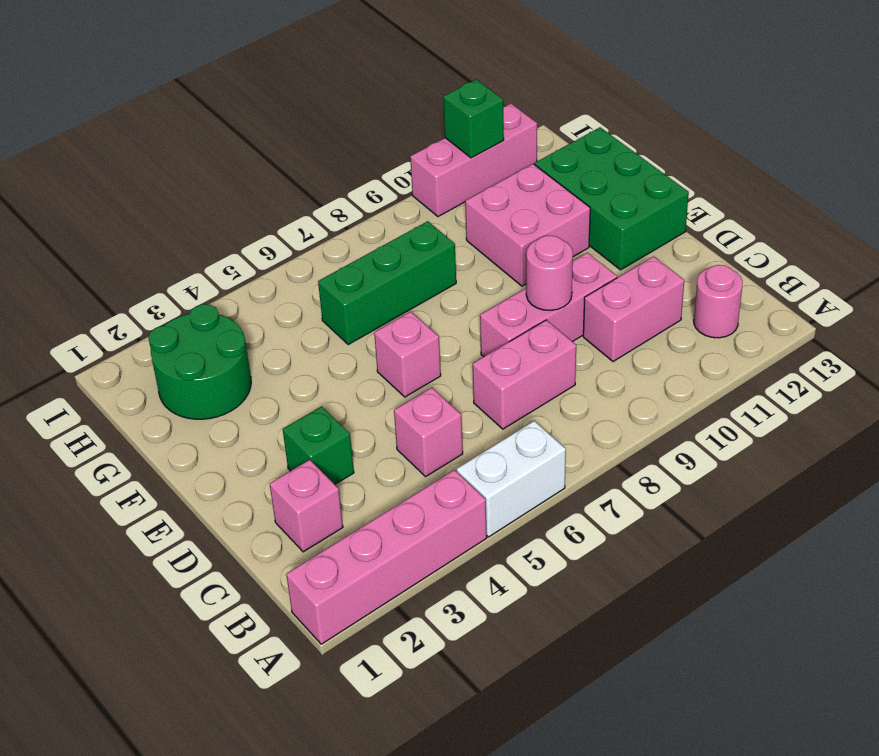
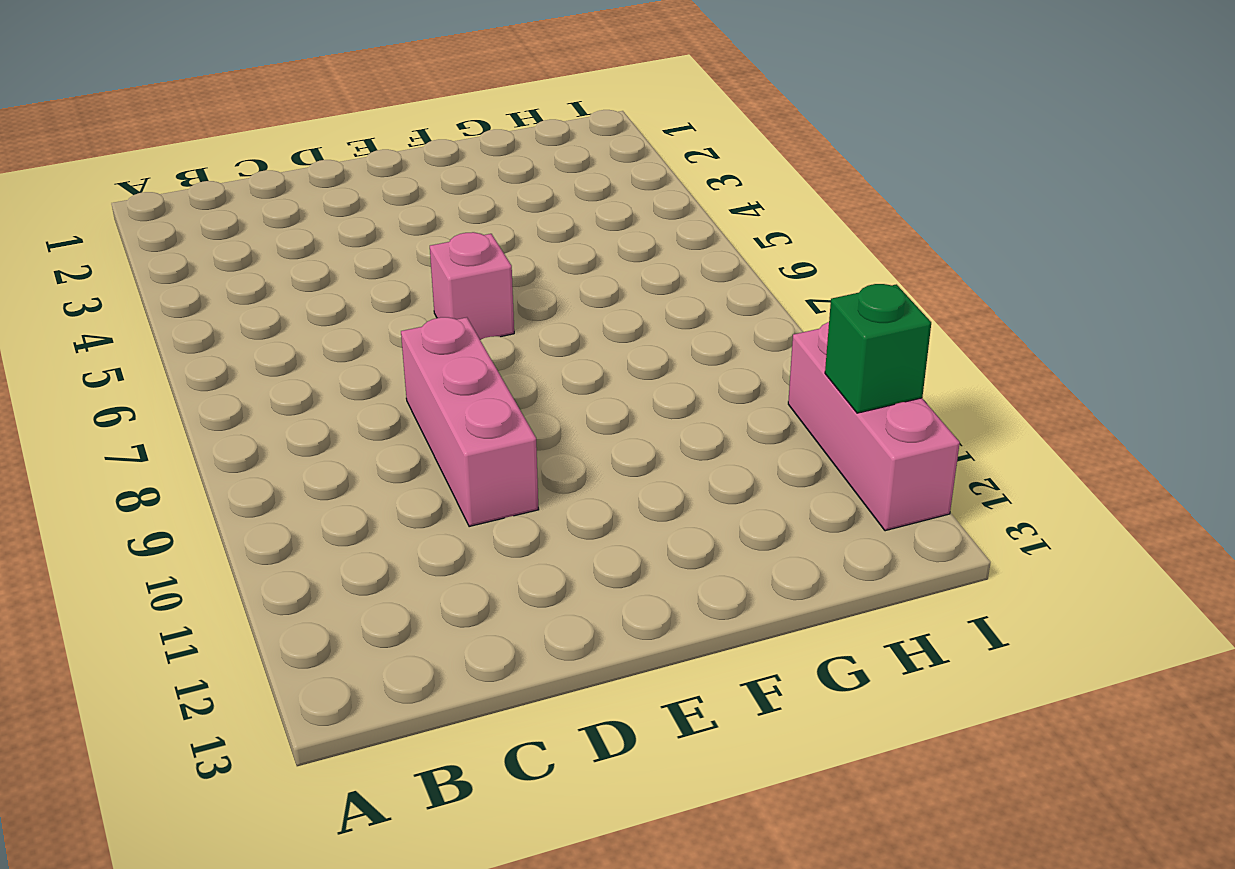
none -> pink 1x4 brick [286,470,487,644]
none -> white 1x2 brick [457,421,566,537]
none -> pink 1x1 round brick [694,265,743,338]

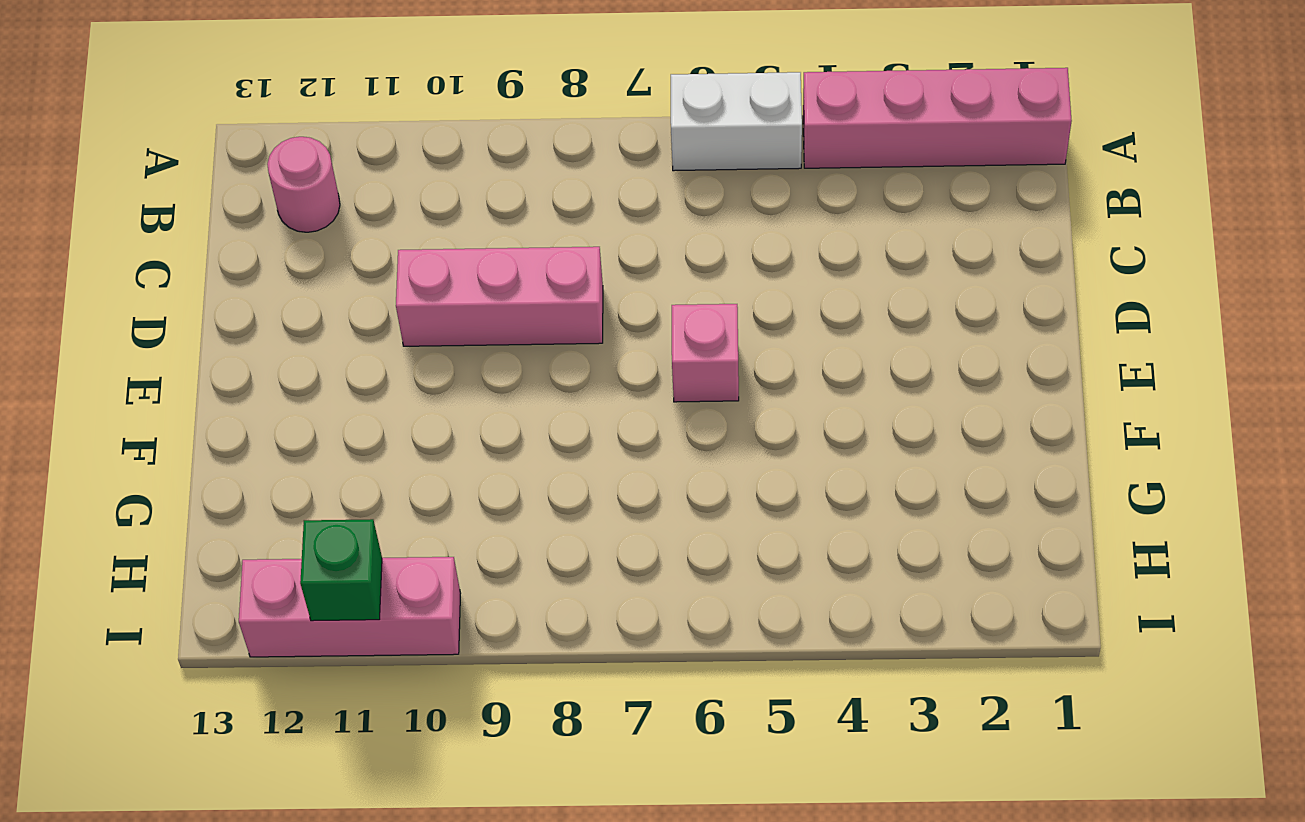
none -> pink 1x1 brick [270,460,343,552]
none -> pink 1x1 brick [394,388,463,477]
none -> pink 1x2 brick [473,320,576,429]

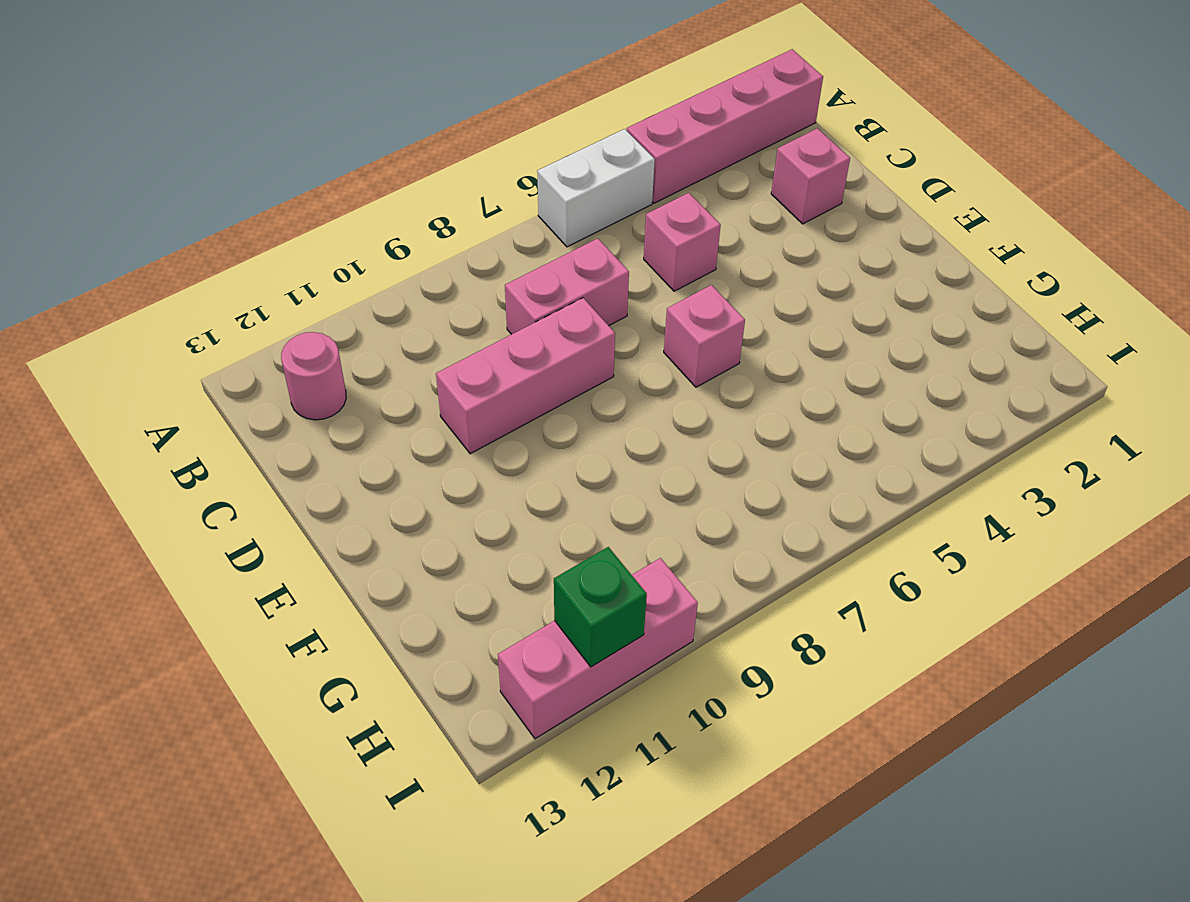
none -> pink 1x2 brick [583,256,684,362]
none -> green 1x1 brick [283,406,354,484]
none -> green 2x3 brick [534,127,689,270]

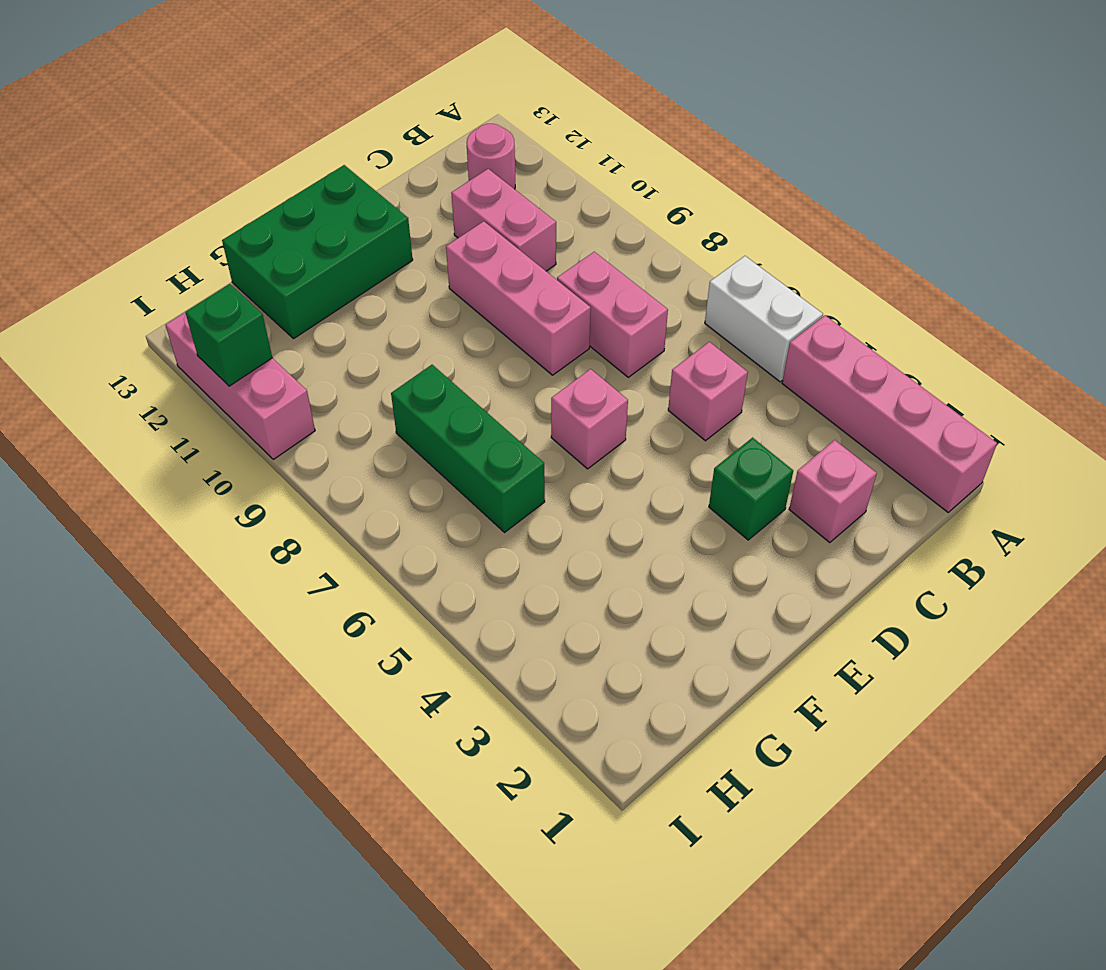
none -> pink 2x2 brick [465,164,590,286]
none -> green 2x2 round brick [148,304,251,419]
none -> pink 1x1 round brick [526,236,573,310]

